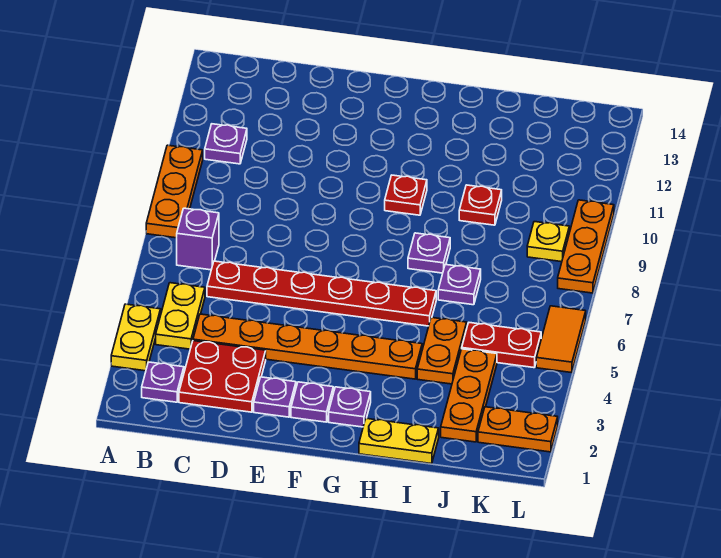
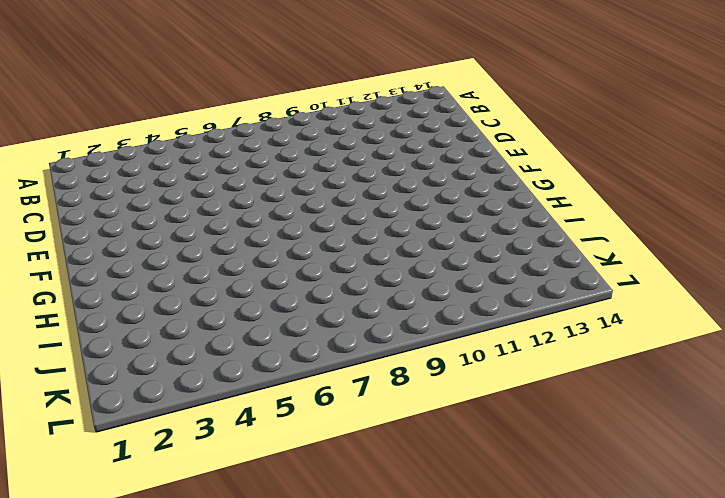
none -> yellow 1x2 plate [111,304,161,371]
none -> orange 1x3 plate [146,145,203,238]
none -> purple 1x1 plate [142,362,184,402]

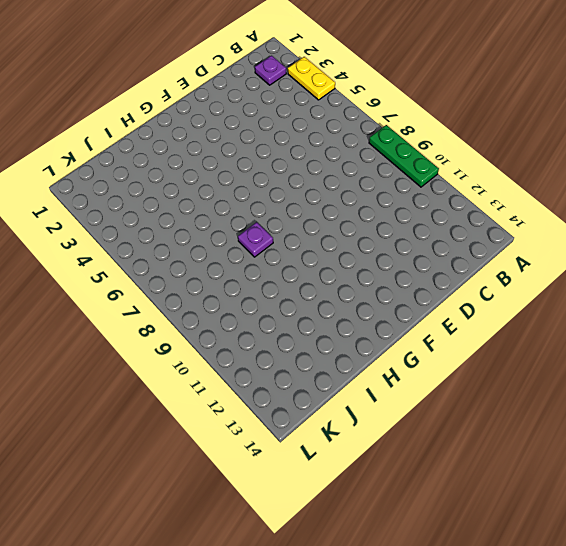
green 1x3 plate [369,125,439,187] -> orange 1x3 plate [146,145,203,238]
none -> yellow 1x2 plate [156,283,205,349]
none -> purple 1x1 brick [177,208,219,270]
none -> purple 1x1 plate [205,124,247,164]

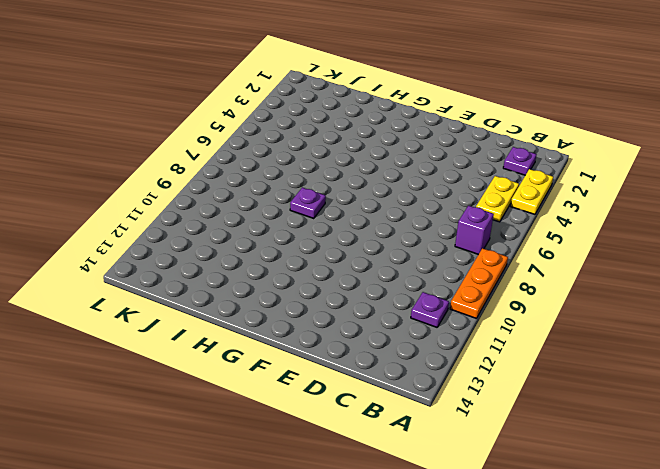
none -> red 2x2 plate [179,341,266,412]
none -> orange 1x6 plate [193,314,422,379]
none -> red 1x6 plate [207,261,436,326]

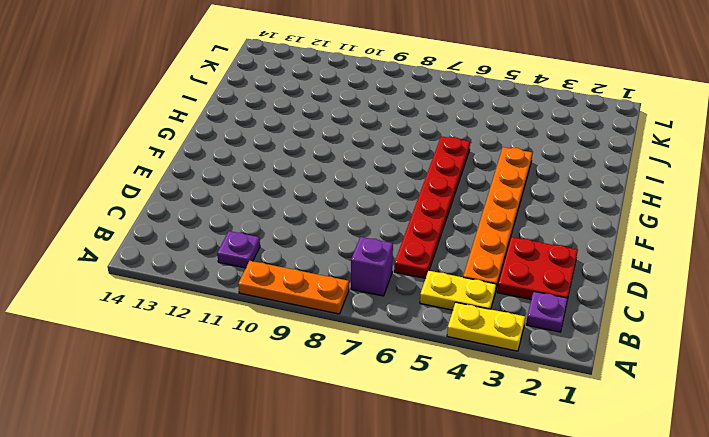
none -> purple 1x1 plate [254,377,296,417]
none -> purple 1x1 plate [291,382,333,422]
none -> purple 1x1 plate [329,387,371,427]

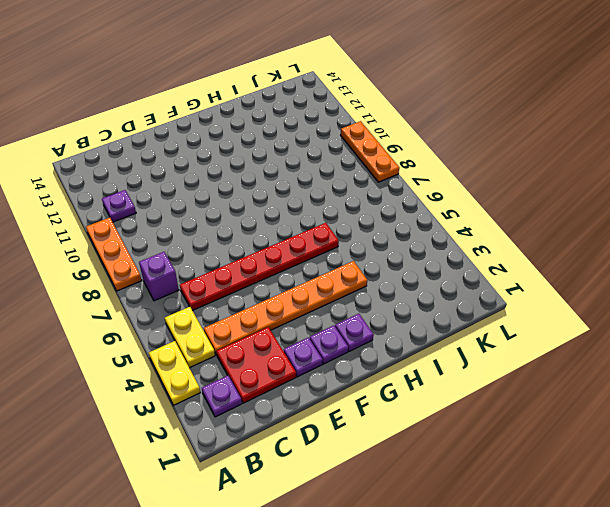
none -> red 1x1 plate [385,175,427,215]
none -> yellow 1x2 plate [359,418,439,464]
none -> purple 1x1 plate [408,233,450,273]

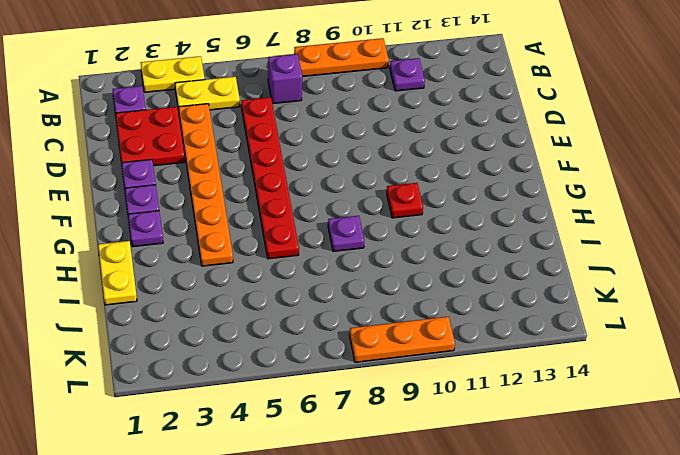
none -> orange 1x2 plate [417,317,467,384]
none -> purple 1x1 plate [438,264,481,305]
none -> red 1x1 plate [459,185,502,225]

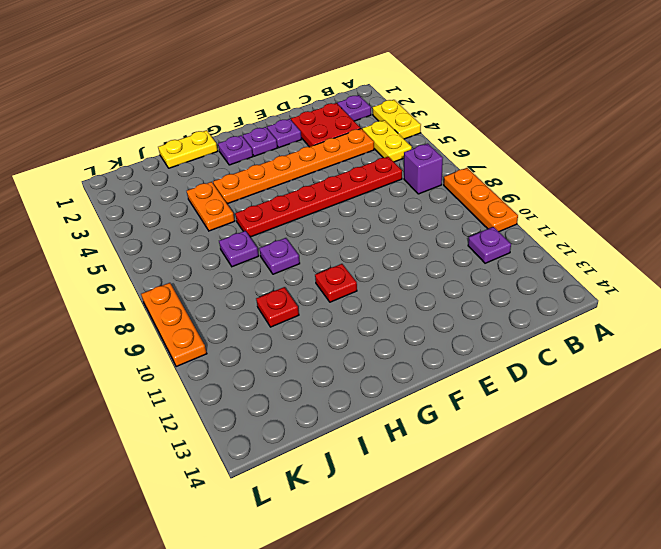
none -> orange 1x3 plate [441,349,497,442]
none -> red 1x2 plate [462,323,541,368]
none -> orange 1x2 plate [478,407,558,452]

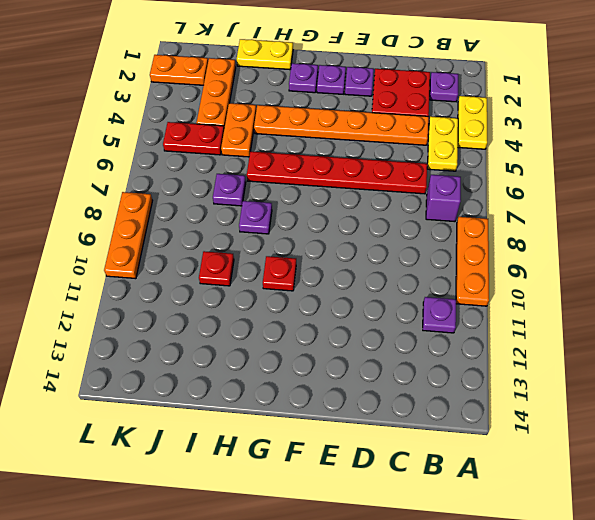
none -> yellow 1x1 plate [527,222,569,262]
none -> orange 1x2 tile [536,306,586,373]

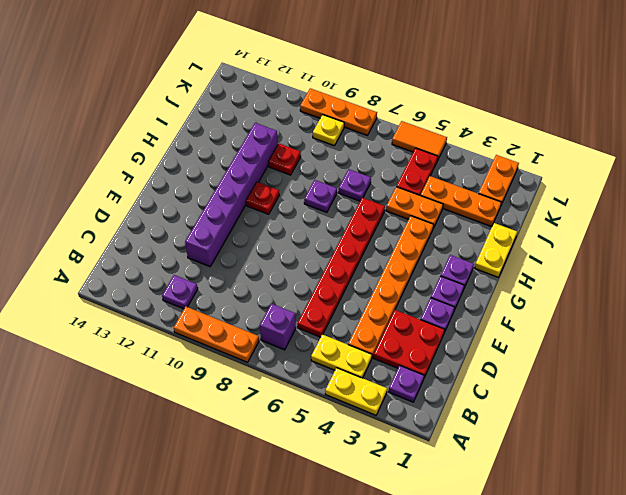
purple 1x6 brick [185,123,278,267] -> none

